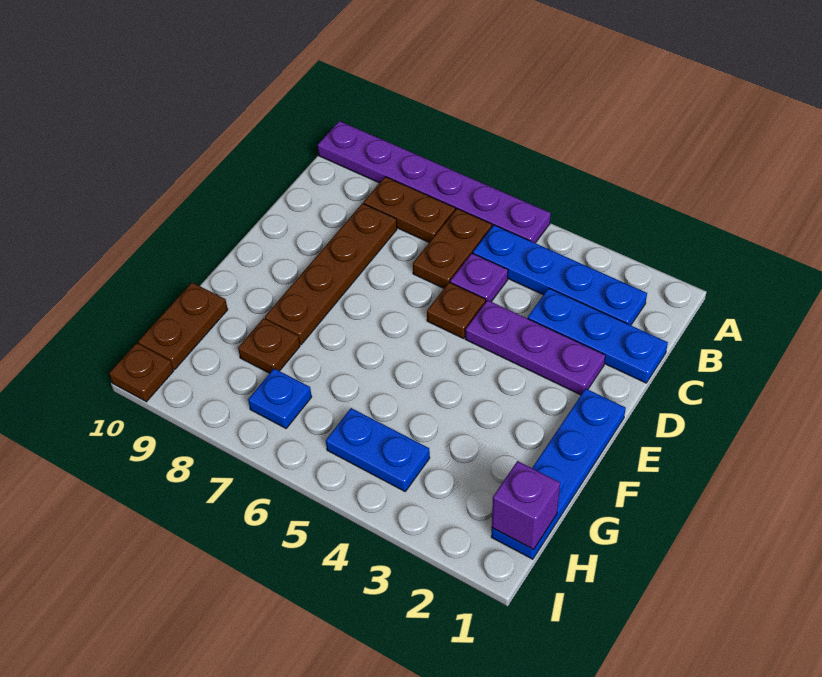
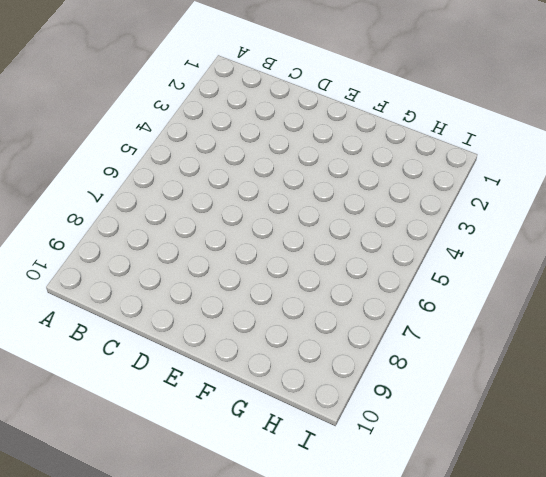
none -> purple 1x6 plate [318,121,551,243]
none -> blue 1x4 plate [473,225,647,325]
none -> brown 1x2 plate [413,209,492,288]

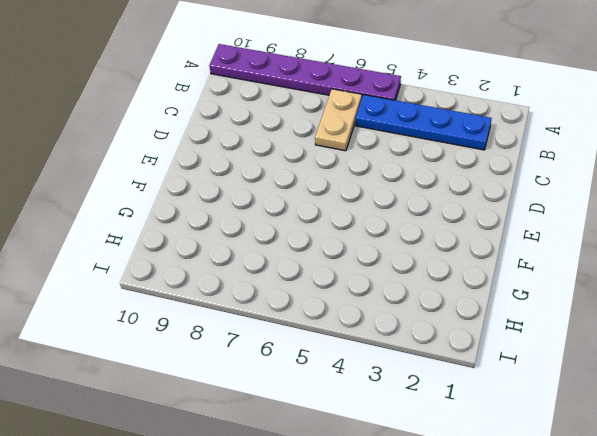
tan 1x2 plate [315,89,362,151] -> brown 1x2 plate [413,209,492,288]
none -> brown 1x2 plate [364,177,455,242]
none -> blue 1x3 plate [528,288,668,383]
none -> purple 1x1 plate [450,253,508,302]

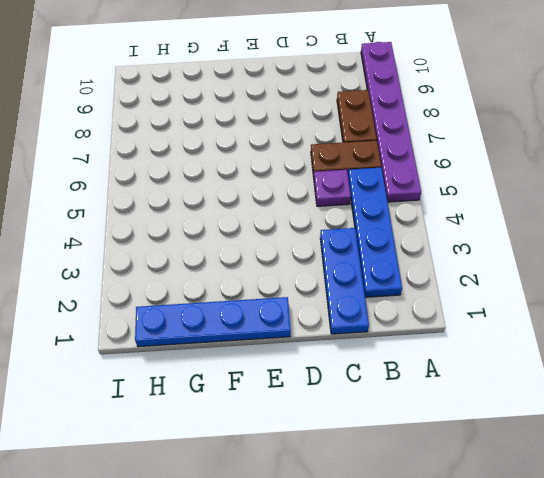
none -> brown 1x4 plate [265,203,397,344]
none -> purple 1x3 plate [465,300,605,395]
none -> brown 1x1 plate [427,282,486,339]

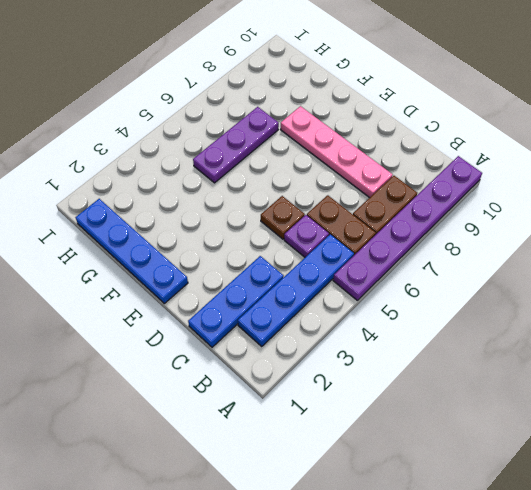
pink 1x4 plate [281,106,393,198] -> brown 1x4 plate [265,203,397,344]
purple 1x3 plate [193,107,279,183] -> purple 1x3 plate moved to [465,300,605,395]
none -> brown 1x1 plate [238,318,300,373]
none -> brown 1x2 plate [138,283,228,370]
none -> blue 1x2 plate [326,408,430,491]

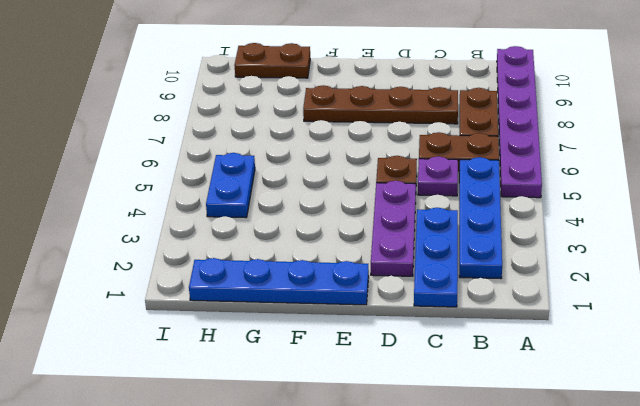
none -> brown 1x1 plate [238,318,300,373]
none -> blue 1x1 plate [248,369,312,428]
none -> brown 1x1 plate [109,343,173,402]

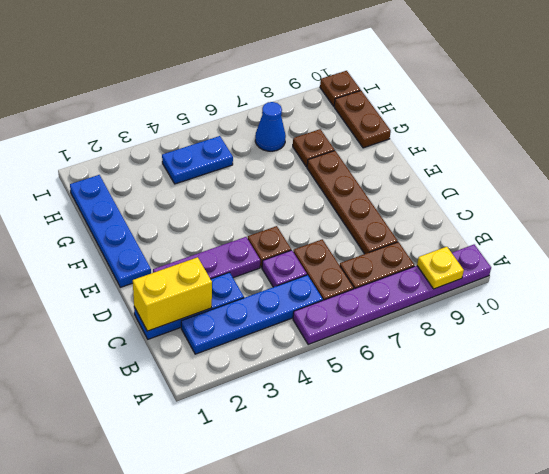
yellow 1x1 plate [417,247,464,289] -> none
yellow 1x2 brick [133,257,212,331] -> none
blue 1x1 cone [255,102,286,151] -> blue 1x1 plate [248,369,312,428]
none -> purple 1x1 brick [492,461,560,550]

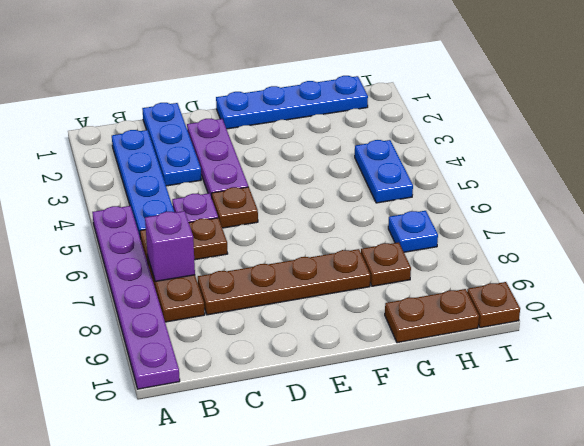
purple 1x1 brick [145,211,195,281] -> purple 1x1 brick moved to [492,461,560,550]

